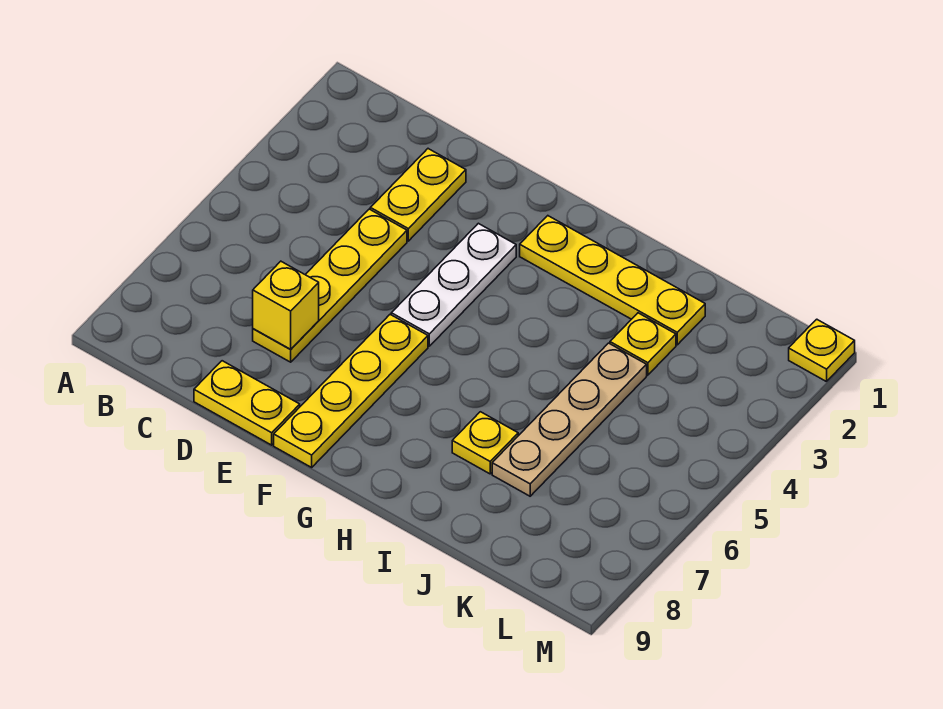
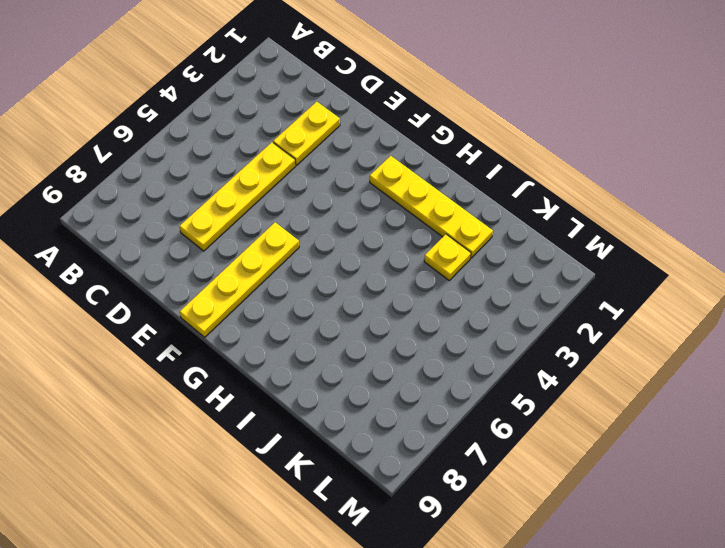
none -> yellow 1x2 plate [194,361,300,445]
none -> white 1x3 plate [391,223,516,346]

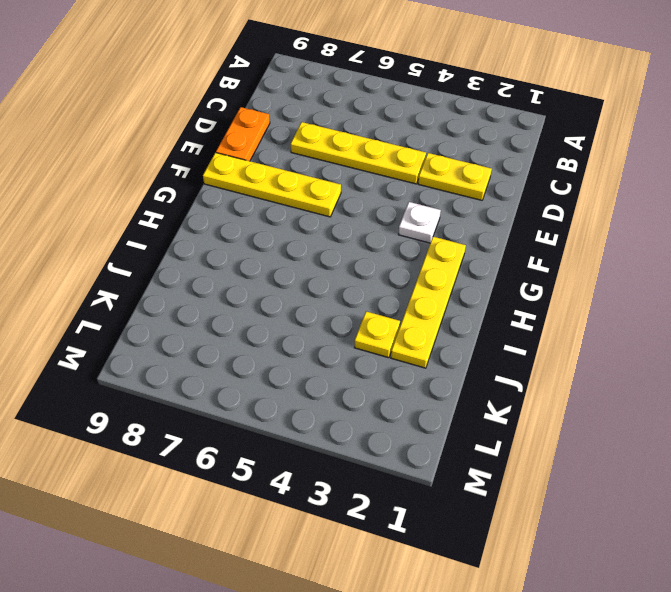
orange 1x2 plate [216,107,270,161] -> yellow 1x2 plate [194,361,300,445]
white 1x1 plate [398,202,441,243] -> white 1x3 plate [391,223,516,346]
none -> yellow 1x1 plate [452,412,518,474]
none -> tan 1x4 plate [492,343,647,496]

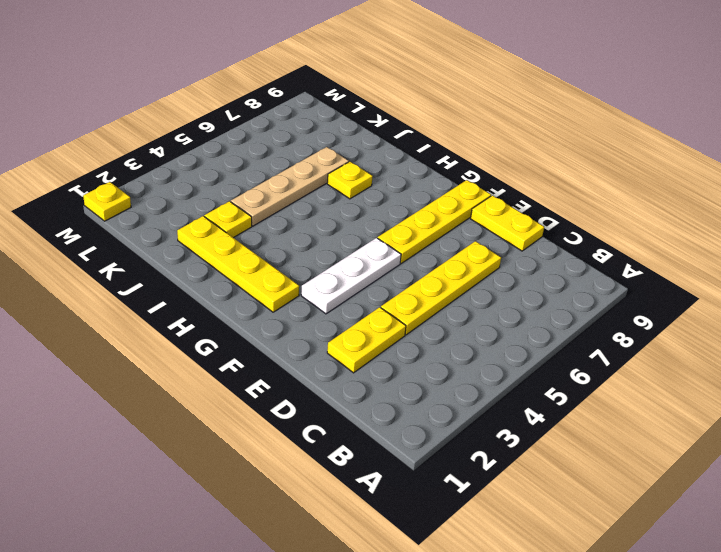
none -> yellow 1x1 brick [253,261,319,349]

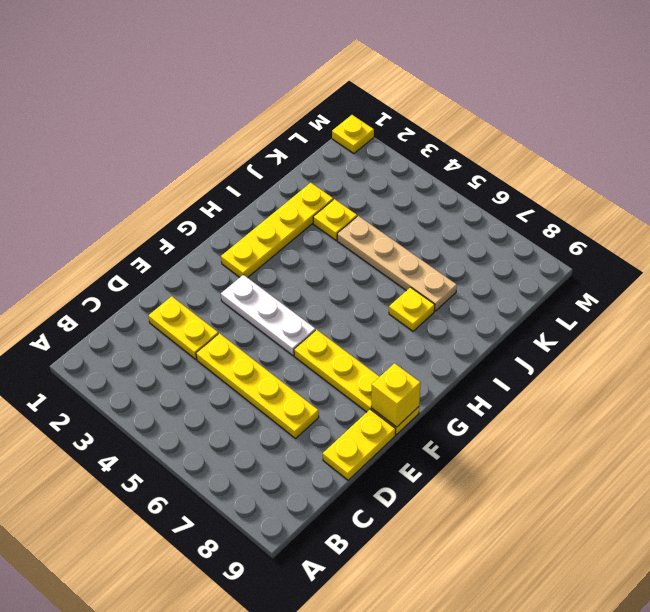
yellow 1x1 brick [371,363,420,427] -> yellow 1x1 brick moved to [253,261,319,349]

